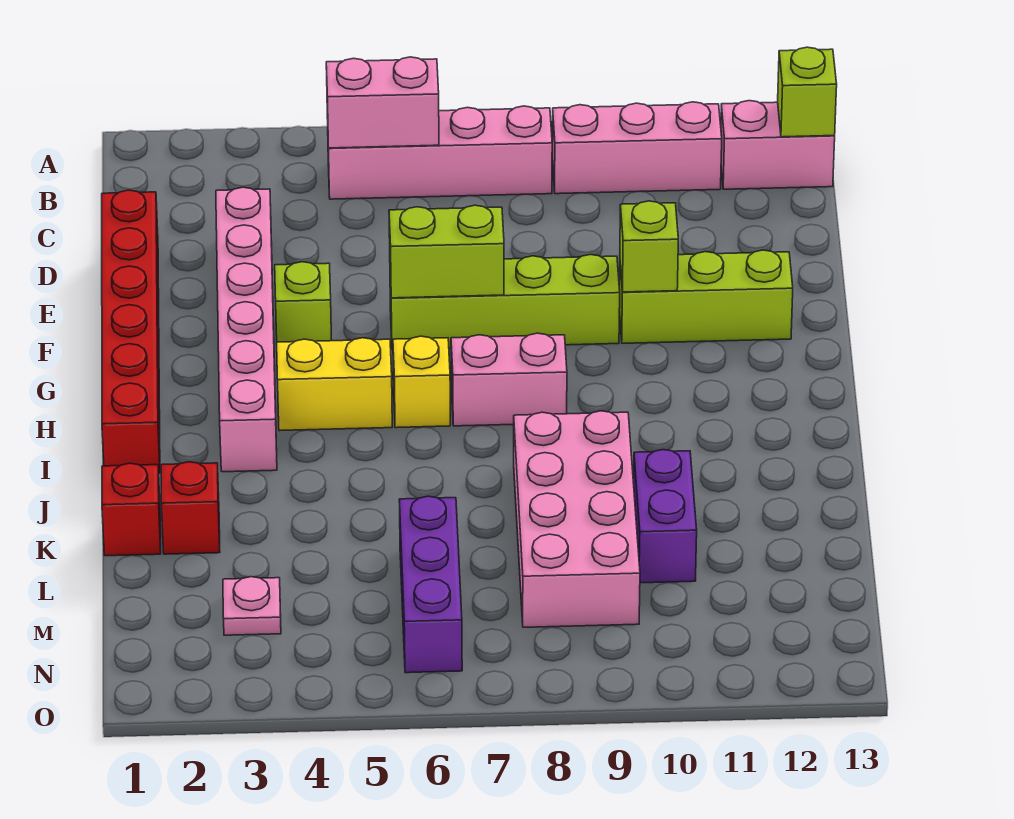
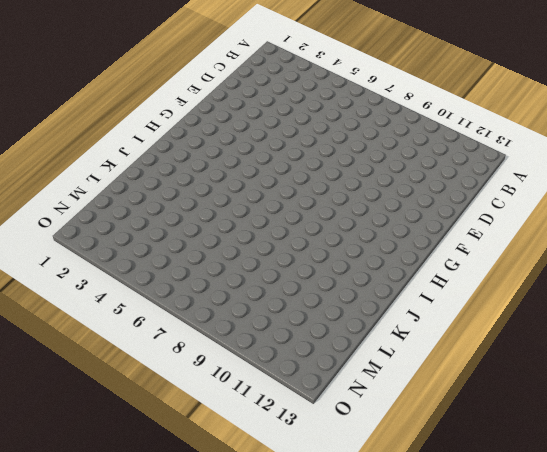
none -> pink 1x4 brick [327,106,552,199]
none -> pink 1x3 brick [552,102,722,194]
none -> pink 1x2 brick [721,101,835,189]

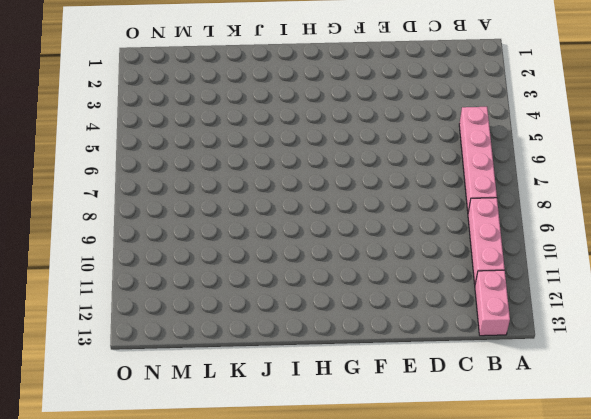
none -> red 1x6 brick [102,190,160,473]
none -> pink 1x6 brick [216,187,277,472]
none -> lime 1x1 brick [275,262,332,342]

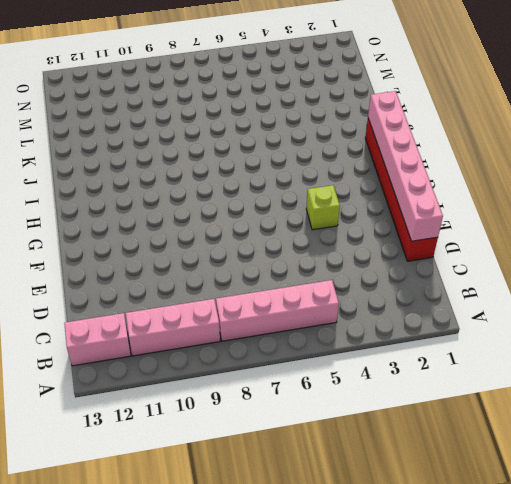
pink 1x6 brick [368,91,443,241] -> pink 1x6 brick moved to [216,187,277,472]
none -> lime 1x4 brick [390,255,620,349]
none -> lime 1x3 brick [619,250,793,343]
none -> yellow 1x2 brick [277,338,392,431]

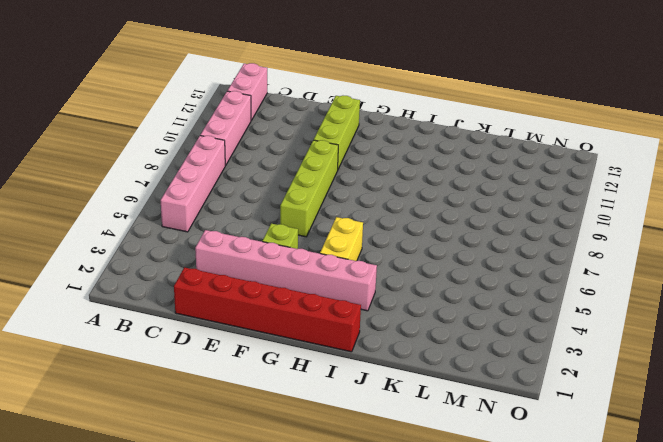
none -> yellow 1x1 brick [393,336,450,428]
none -> pink 1x2 brick [451,333,567,426]
none -> pink 2x4 brick [514,411,640,627]

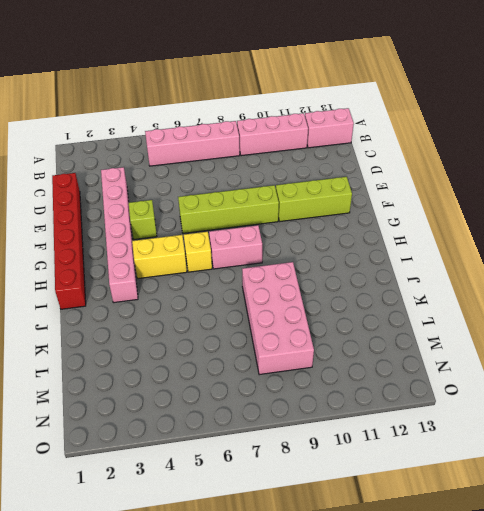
none -> red 1x1 brick [102,463,161,556]
none -> red 1x1 brick [161,462,220,554]
none -> purple 1x2 brick [634,450,697,583]

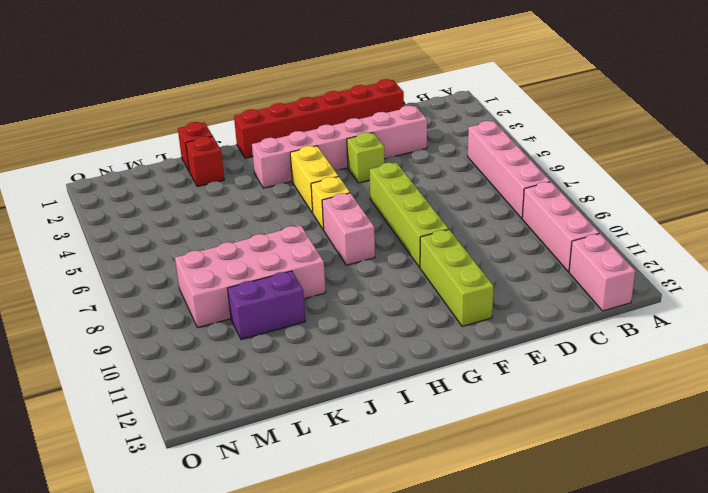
none -> purple 1x3 brick [399,496,462,673]
none -> pink 1x1 plate [223,577,281,635]
none -> pink 1x2 brick [326,57,439,148]

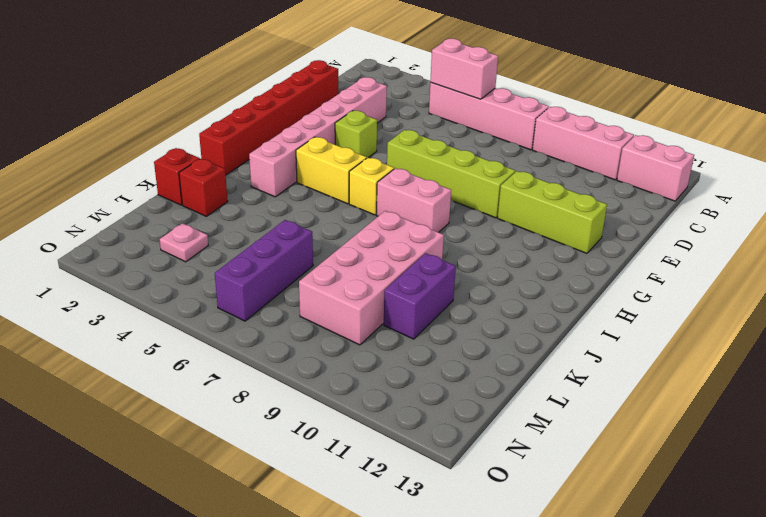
none -> lime 1x1 brick [778,47,837,137]
none -> lime 1x2 brick [389,205,504,298]
none -> lime 1x1 brick [620,201,678,292]

